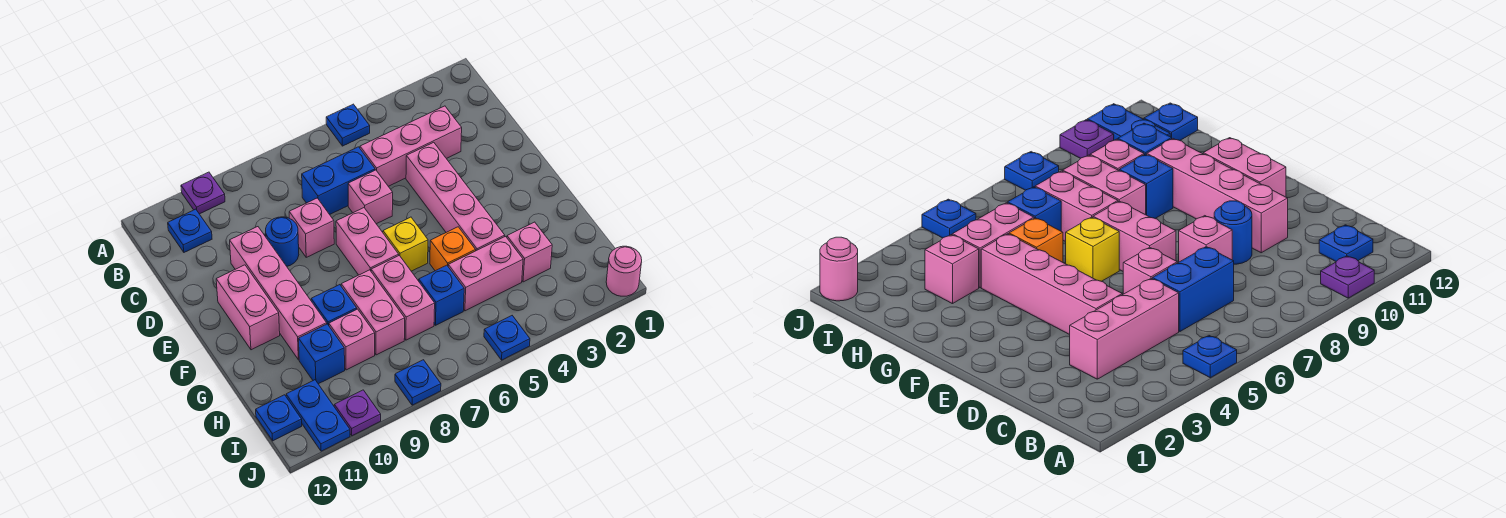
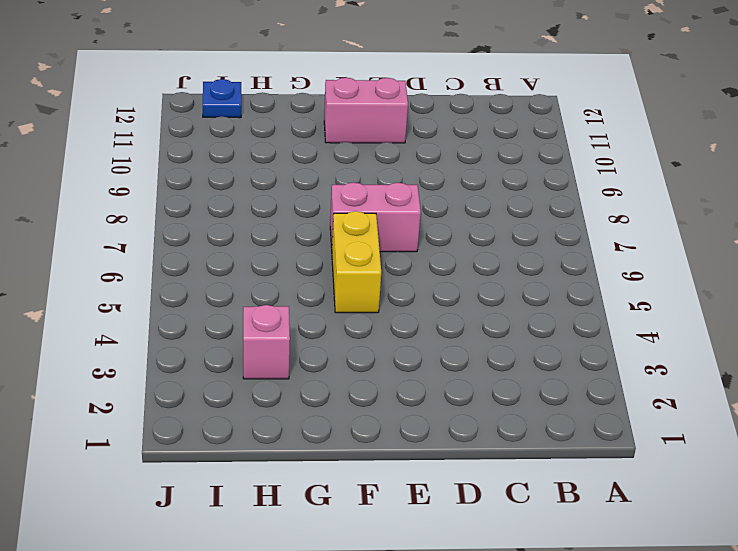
yellow 1x2 brick [332,211,381,313] -> yellow 1x1 brick [383,217,428,271]
none -> blue 1x1 plate [326,104,370,146]
none -> purple 1x1 plate [181,172,225,214]
none -> blue 1x1 plate [168,209,212,252]

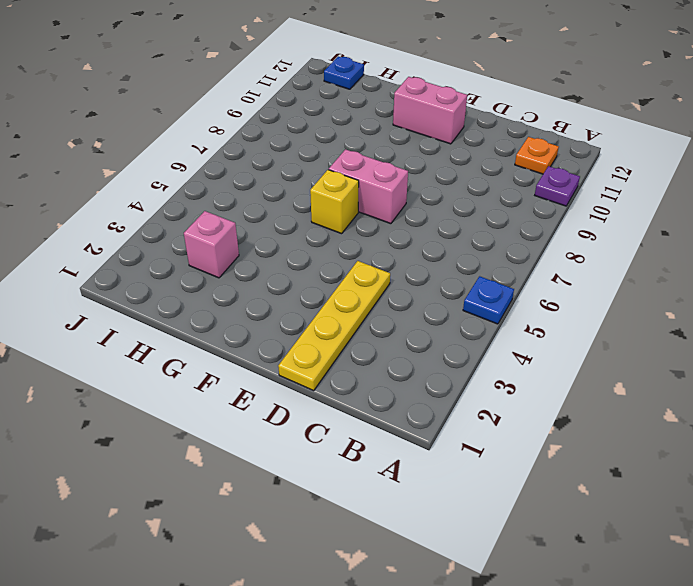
orange 1x1 plate [515,137,559,174] -> blue 1x1 plate [168,209,212,252]
yellow 1x4 plate [278,261,390,391] -> pink 1x4 brick [406,142,505,251]
none -> pink 1x3 brick [360,106,462,186]
none -> blue 1x2 brick [302,147,375,215]
none -> pink 1x1 brick [348,170,393,224]

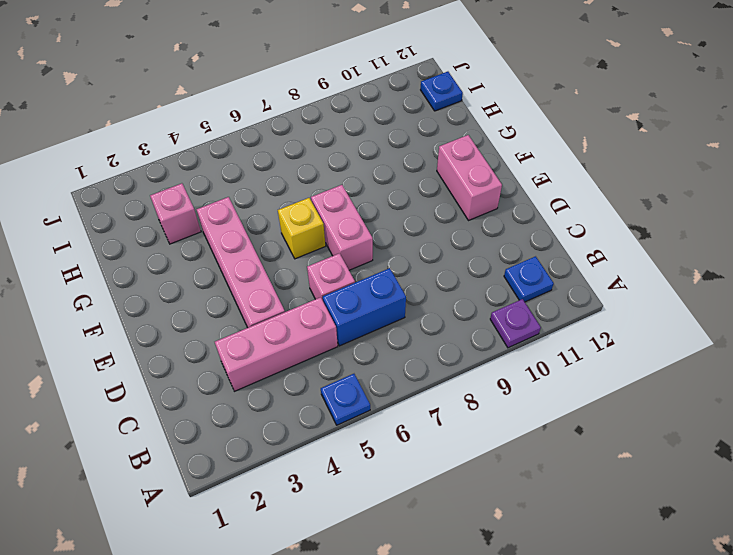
none -> pink 1x1 brick [289,198,334,257]
none -> blue 1x1 round brick [266,217,299,266]
none -> pink 1x4 brick [230,227,327,360]

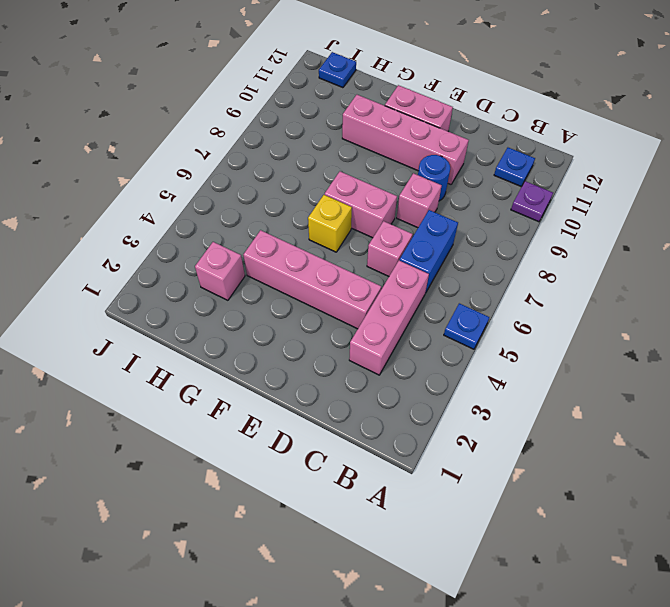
none -> orange 1x1 brick [430,227,476,271]
none -> pink 1x2 brick [371,256,435,340]
none -> pink 1x2 brick [341,270,405,355]

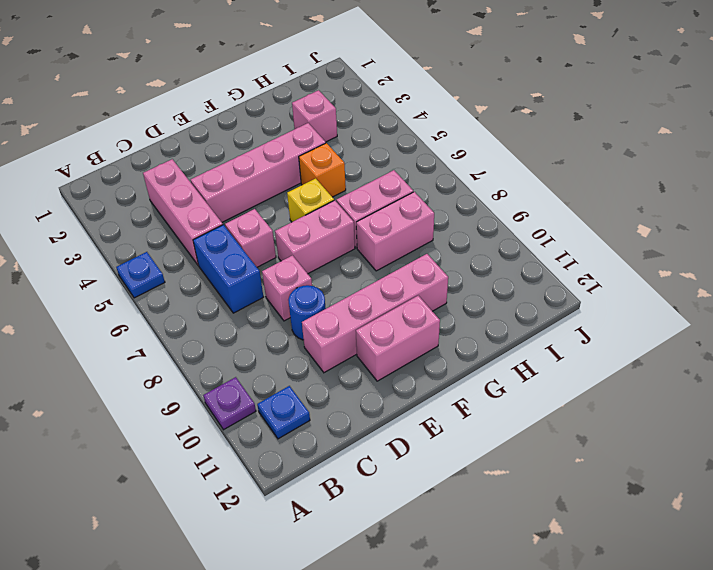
none -> blue 1x1 brick [311,285,357,325]
none -> pink 1x2 brick [448,236,523,311]
none -> blue 1x1 brick [419,265,464,325]

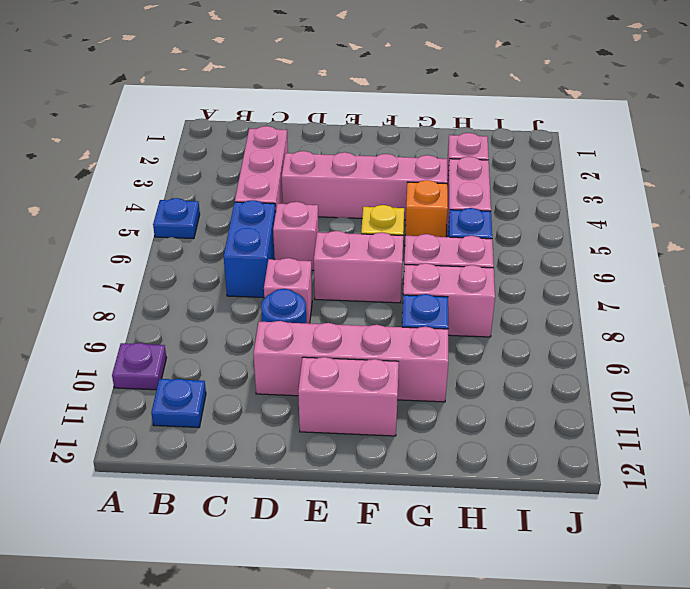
none -> pink 1x1 brick [329,309,375,370]
none -> blue 1x1 brick [299,324,345,384]
none -> blue 1x2 plate [286,380,350,451]

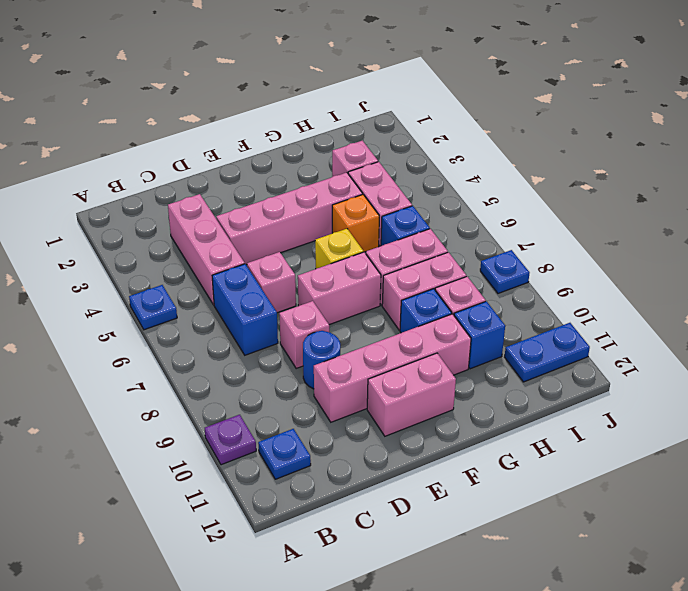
none -> blue 1x1 plate [256,395,302,441]
none -> pink 1x1 round brick [606,246,642,296]
none -> blue 1x1 plate [484,316,530,360]

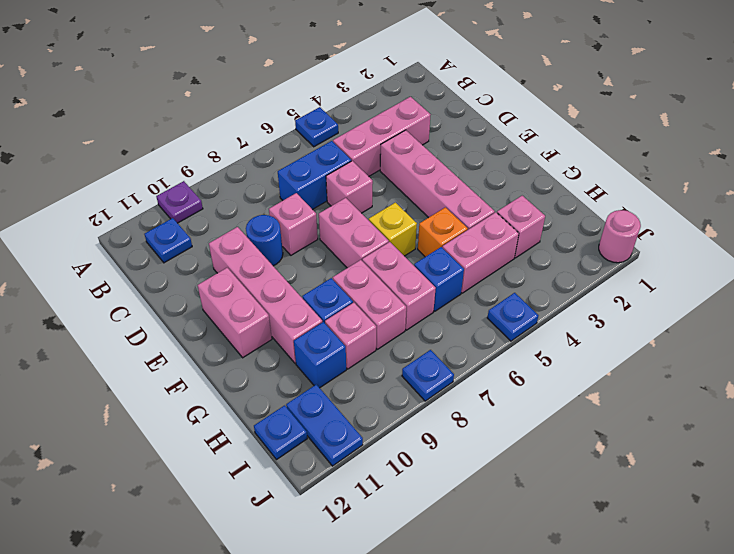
none -> purple 1x1 plate [334,390,381,436]

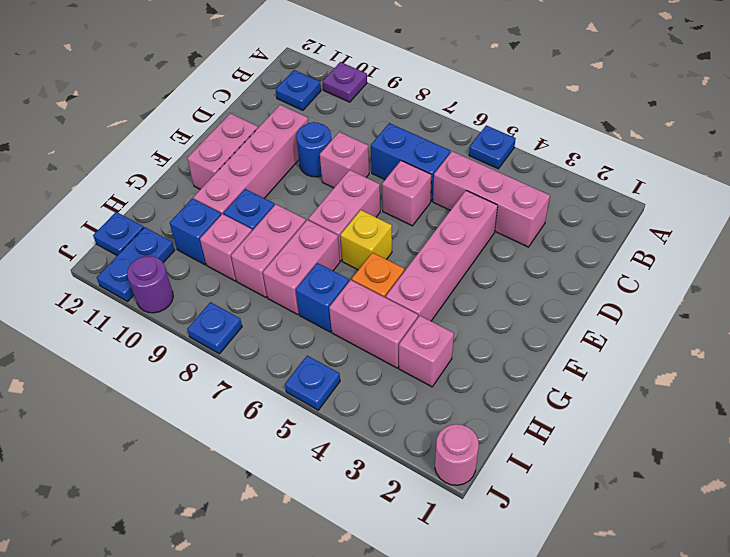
purple 1x1 round brick [127,256,173,313] -> purple 1x1 plate [334,390,381,436]

